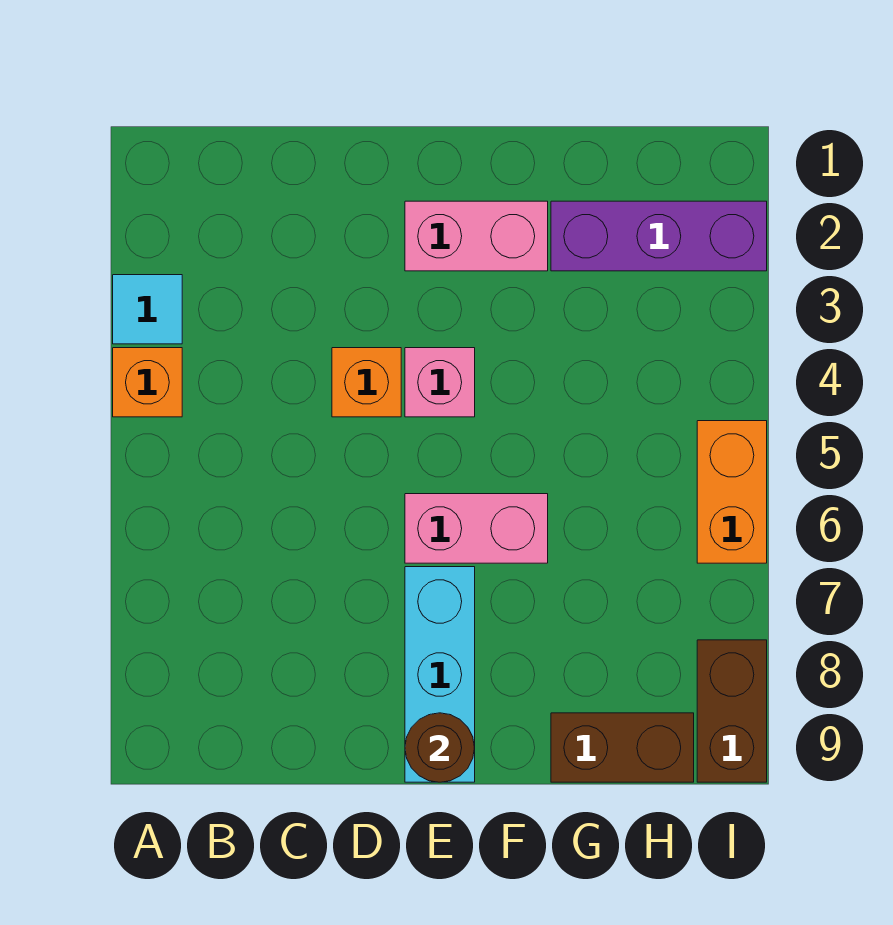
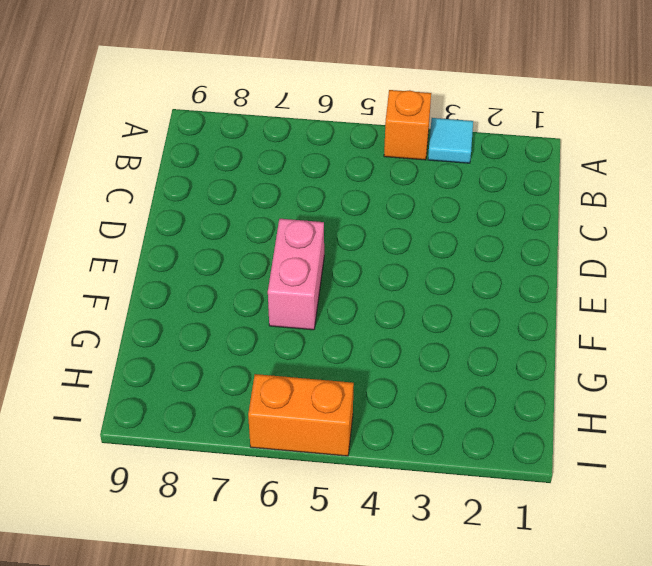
none -> orange 1x1 brick [332,348,401,417]
none -> pink 1x2 brick [405,201,548,271]
none -> pink 1x1 brick [405,348,475,417]

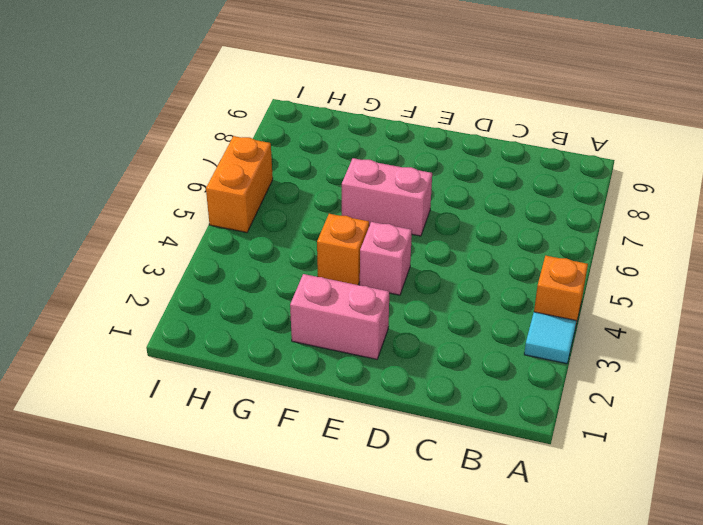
orange 1x1 brick [317,214,369,285] -> orange 1x1 brick moved to [332,348,401,417]
none -> cyan 1x3 brick [405,567,475,782]
none -> purple 1x3 brick [551,201,767,271]
none -> brown 1x2 brick [551,713,694,782]

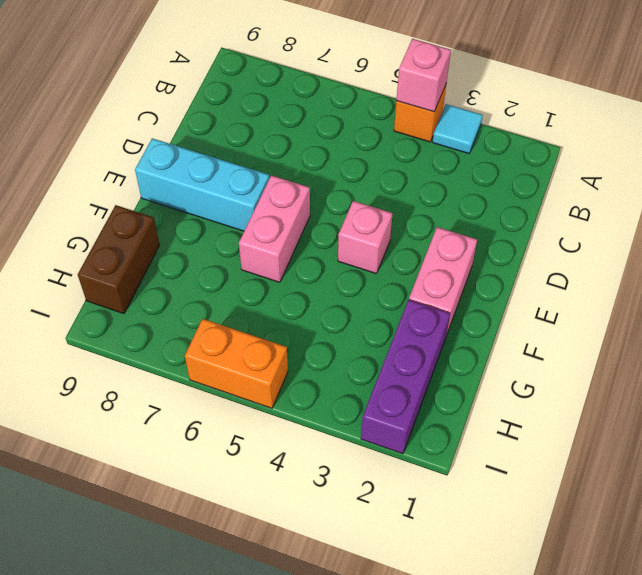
pink 1x1 brick [396,39,451,112] -> none
none -> orange 1x1 brick [332,348,401,417]
none -> brown 1x2 brick [697,640,767,782]
none -> brown 1x1 round brick [405,713,474,782]

